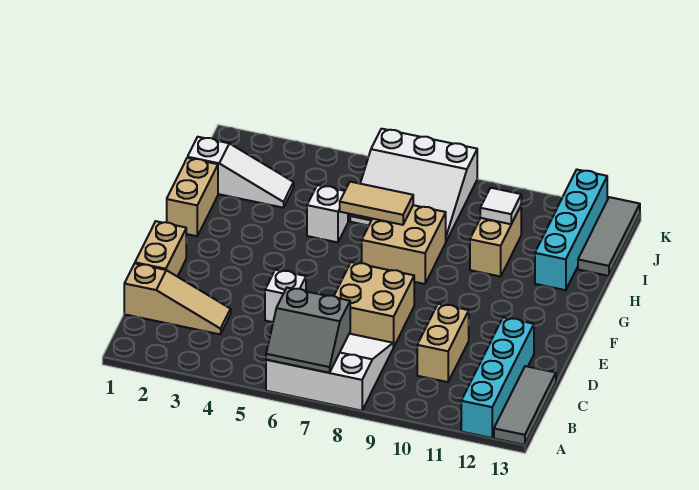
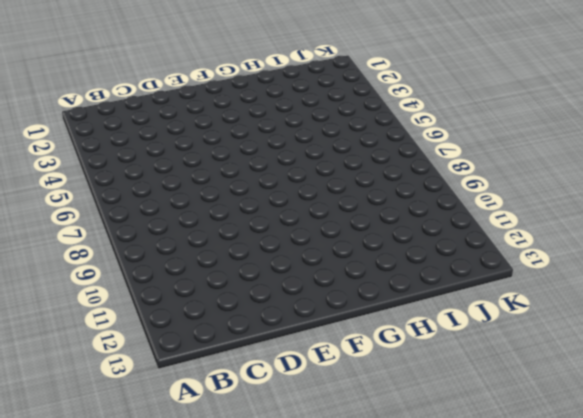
none -> white 3x3 slope [266,334,393,411]
none -> cyan 1x4 brick [461,317,534,438]
none -> grey 1x3 tile [494,366,556,445]

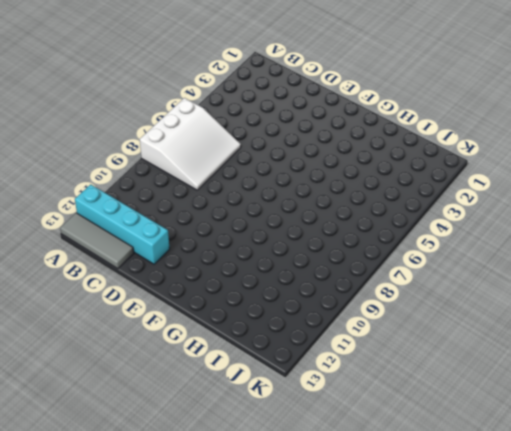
none -> tan 1x3 slope [124,264,231,334]
none -> tan 1x2 brick [417,304,469,382]
none -> tan 1x2 brick [135,221,186,277]

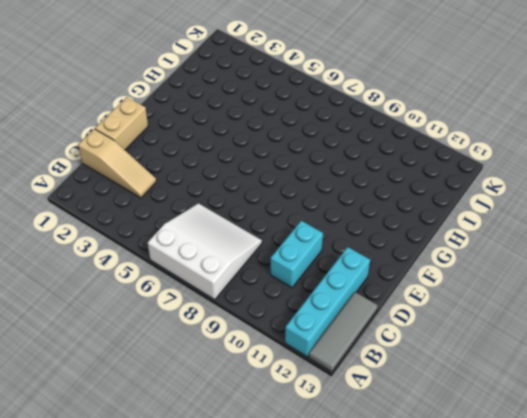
cyan 1x2 brick [271,221,323,288] -> tan 1x2 brick [417,304,469,382]
none -> white 1x1 brick [265,270,306,322]
none -> tan 2x2 brick [334,262,414,347]
none -> tan 1x2 brick [167,158,218,236]

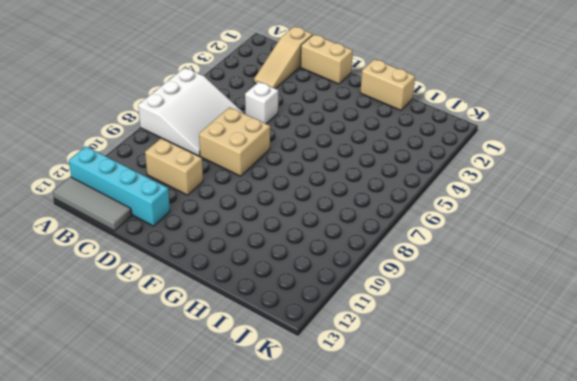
none -> tan 2x2 brick [362,205,446,284]
none -> white 1x1 brick [307,185,348,242]
none -> tan 1x2 brick [470,206,521,277]

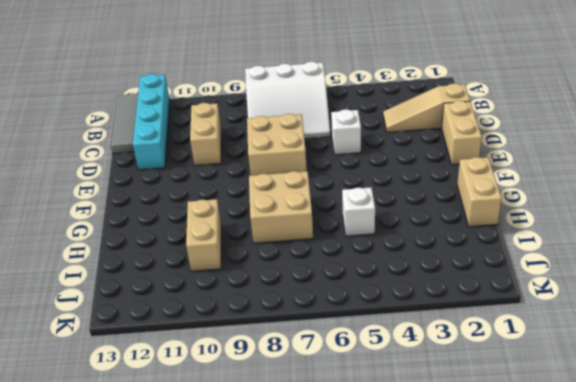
none -> cyan 1x4 brick [535,170,607,290]
none -> white 1x3 slope [188,137,294,208]
none -> white 3x3 slope [350,129,477,241]

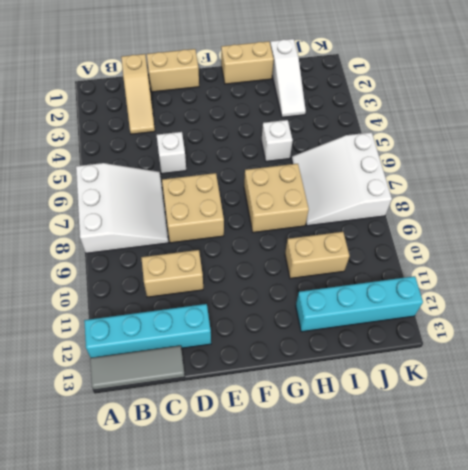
none -> grey 1x3 tile [578,197,640,276]
none -> grey 2x2 slope [266,288,350,373]
none -> tan 1x2 tile [340,182,413,225]

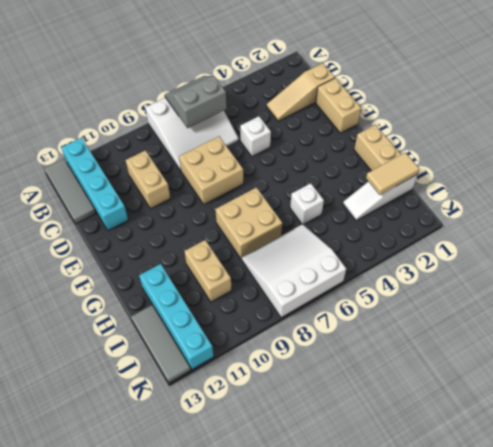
tan 1x2 tile [366,153,419,195] -> tan 1x2 tile moved to [340,182,413,225]
none -> white 1x1 tile [480,188,521,224]

